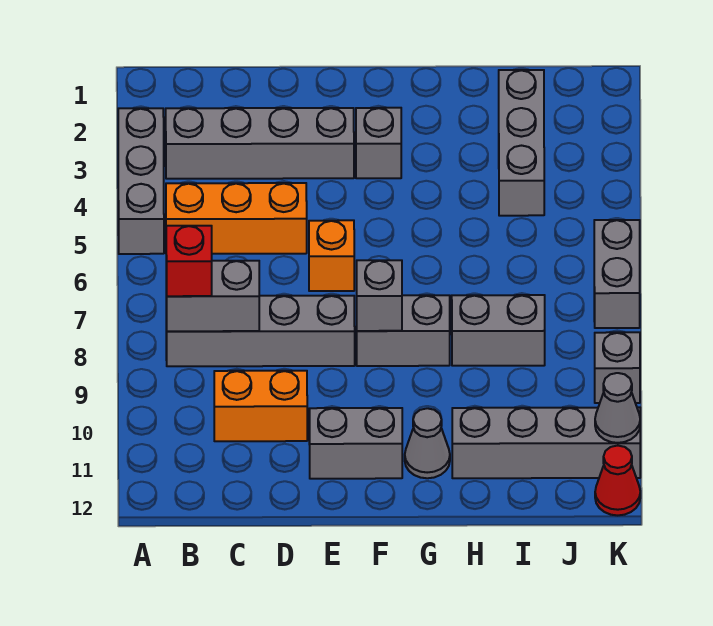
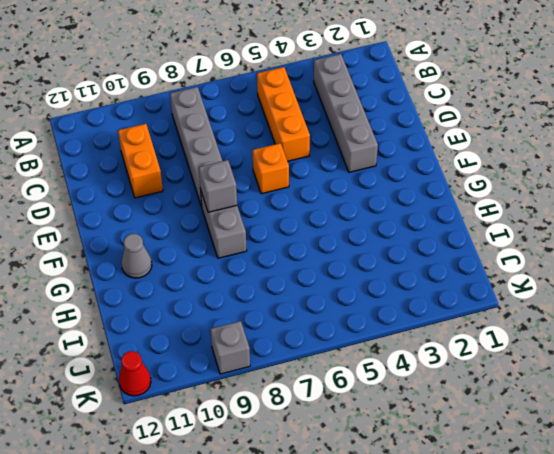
none -> grey 1x3 brick [118,108,164,254]
none -> grey 1x2 brick [309,408,402,479]
none -> grey 1x1 brick [356,108,401,178]

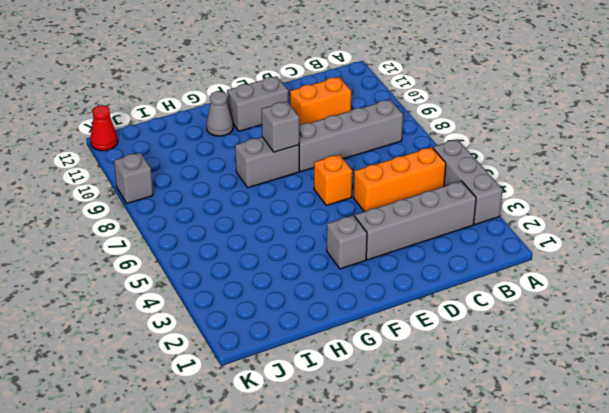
none -> grey 1x2 brick [452,295,545,366]
none -> grey 1x4 brick [452,407,640,478]
none -> grey 1x3 brick [499,70,544,216]

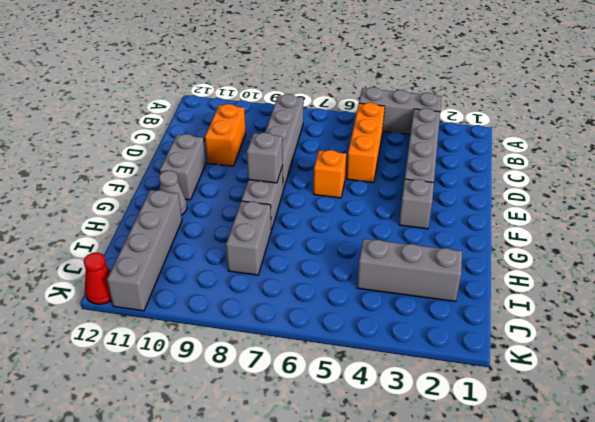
none -> grey 1x2 brick [594,220,640,328]
none -> grey 1x1 brick [595,332,640,403]
none -> grey 1x2 brick [166,261,259,331]

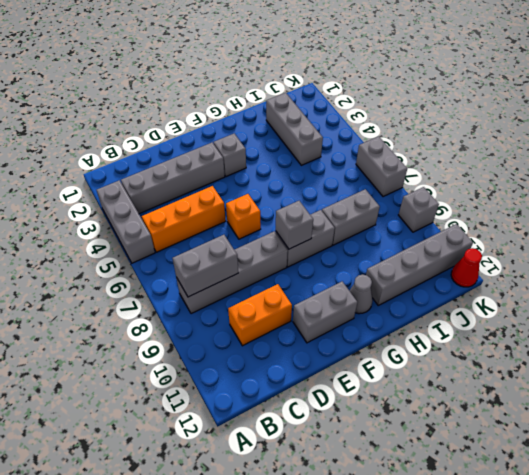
none -> grey 1x1 cone [595,373,640,443]
none -> red 1x1 brick [166,226,212,296]

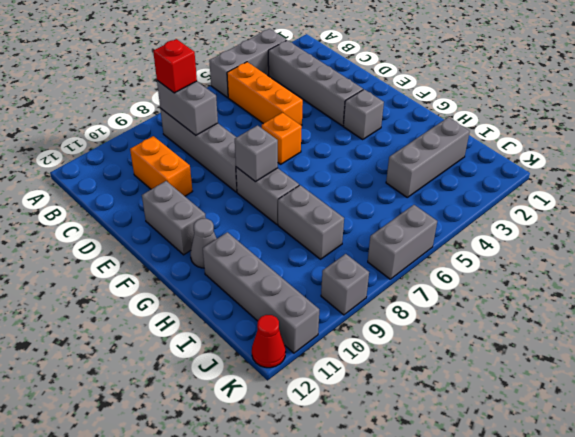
none -> grey 1x1 cone [595,373,640,443]

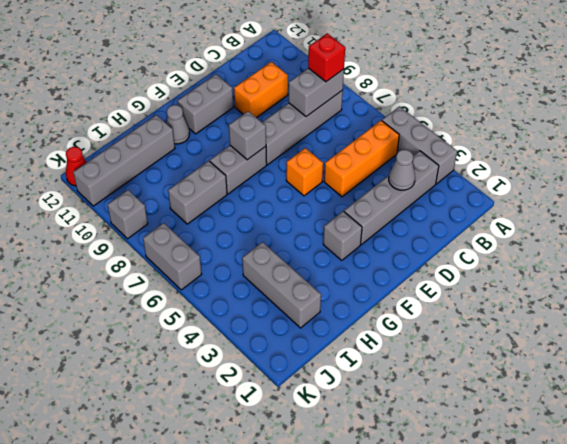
grey 1x1 cone [389,150,415,190] -> grey 1x1 cone moved to [595,373,640,443]

